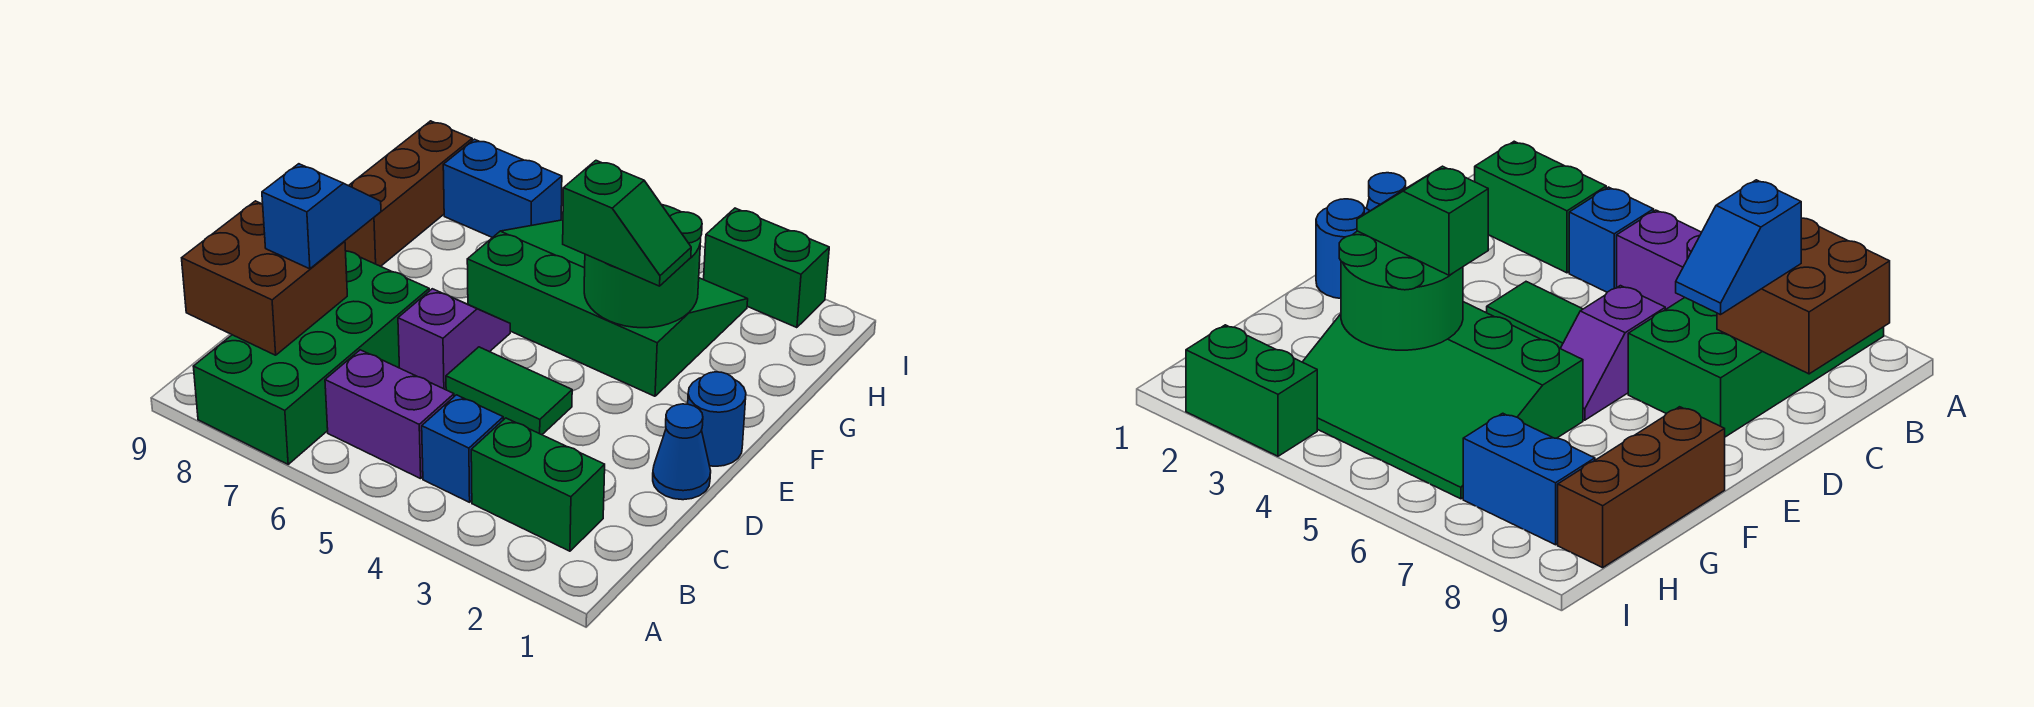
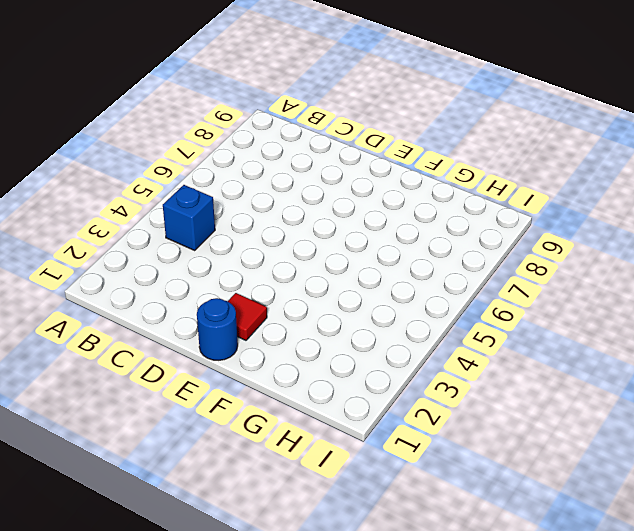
red 1x1 tile [228,293,267,340] -> none
none -> green 2x4 brick [193,251,429,464]
none -> green 1x2 brick [471,418,605,551]
none -> purple 1x2 brick [325,350,454,479]

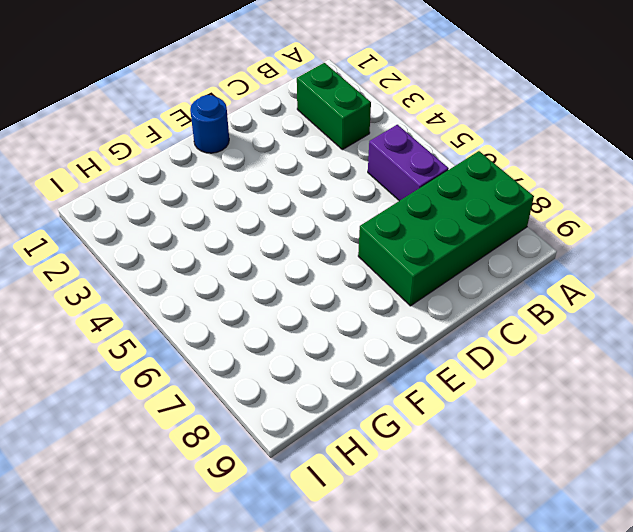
none -> blue 1x1 brick [422,395,503,502]
none -> blue 1x1 cone [653,404,711,500]
none -> green 1x2 tile [446,347,572,435]

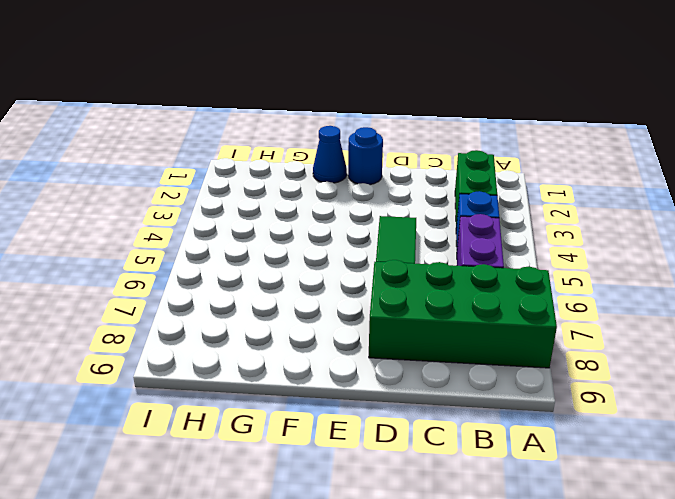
blue 1x1 cone [313,126,347,183] -> blue 1x1 cone moved to [653,404,711,500]
none -> purple 1x2 slope [398,289,510,390]
none -> green 3x4 slope [467,220,748,396]
none -> brown 1x3 brick [345,121,472,266]

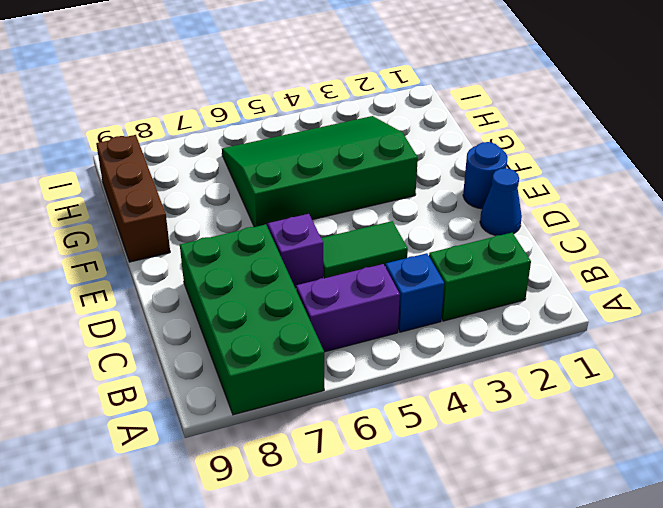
none -> blue 1x2 brick [443,139,562,238]
none -> green 1x2 brick [704,208,829,328]
none -> brown 2x2 brick [182,201,347,355]

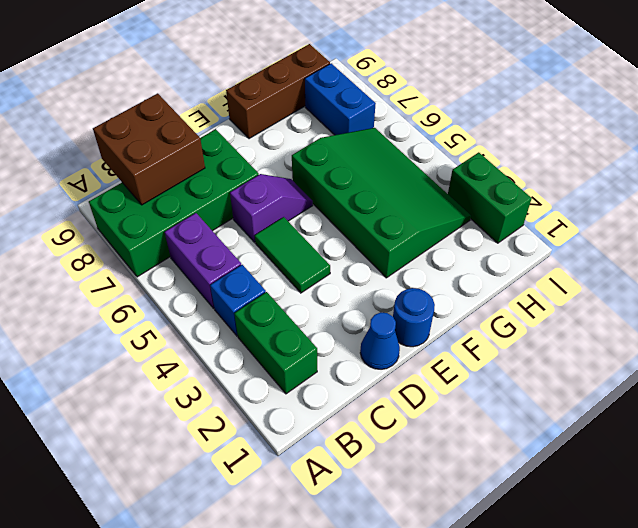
none -> green 2x2 round brick [584,205,702,328]
none -> blue 1x2 slope [262,164,381,269]
none -> green 1x2 slope [563,161,691,286]

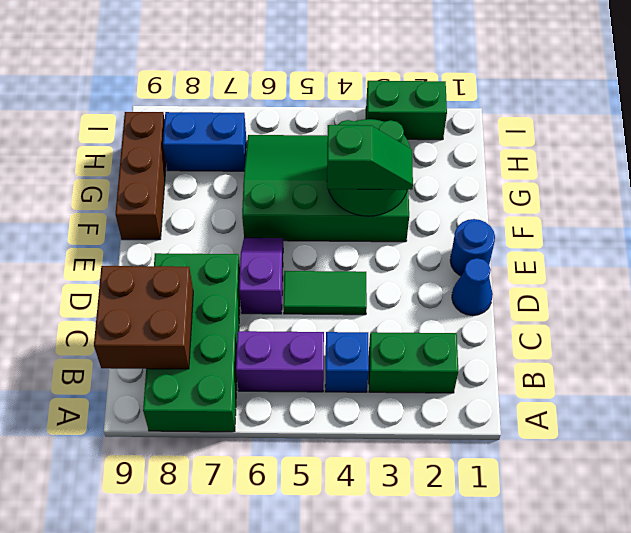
none -> blue 1x2 slope [262,164,381,269]

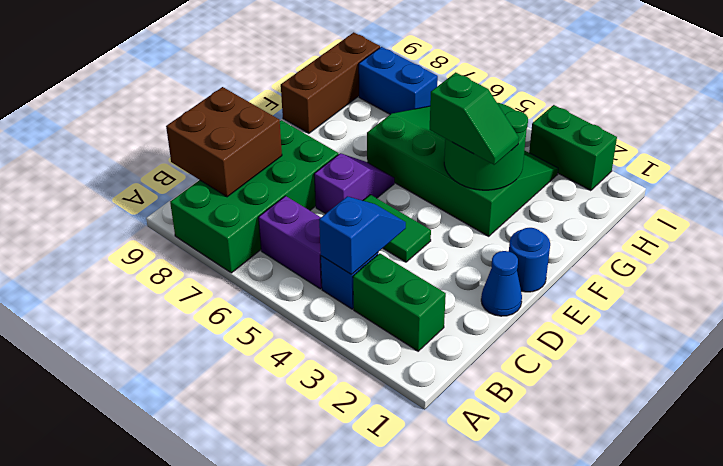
blue 1x2 slope [319,196,406,275] -> blue 1x2 slope moved to [262,164,381,269]

